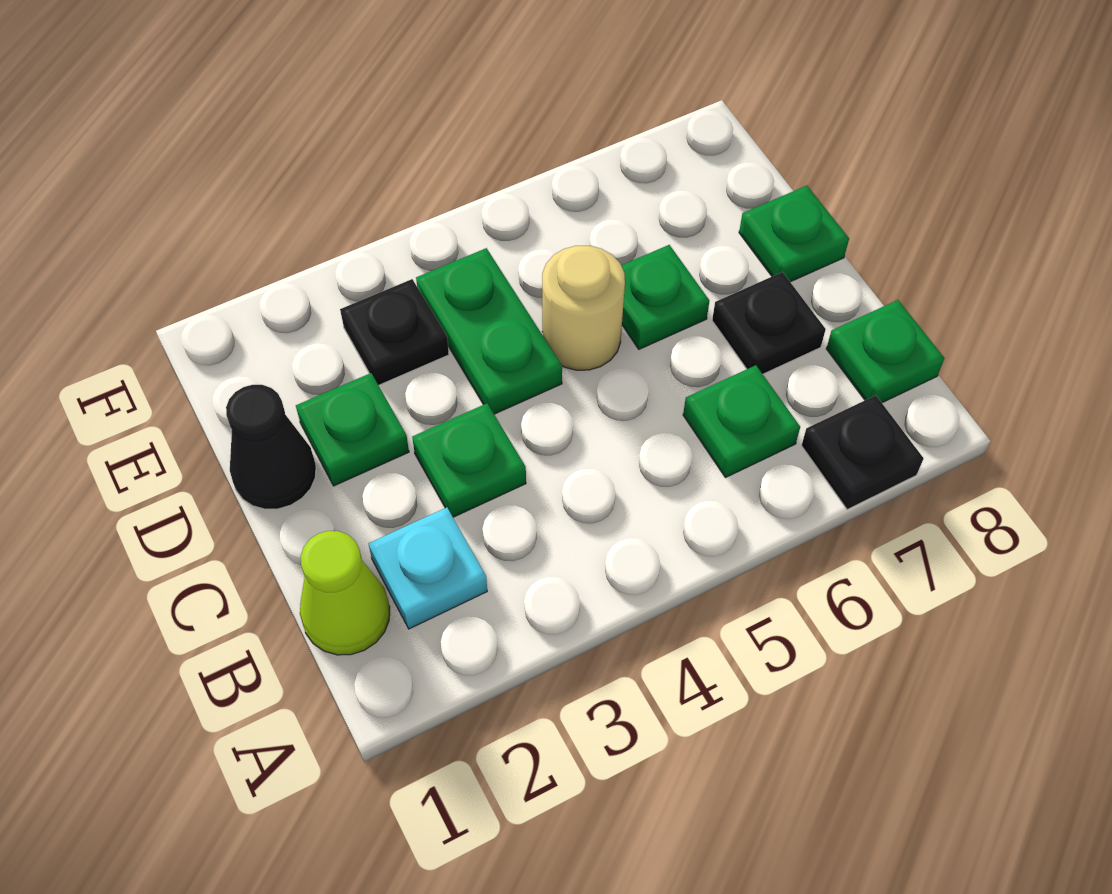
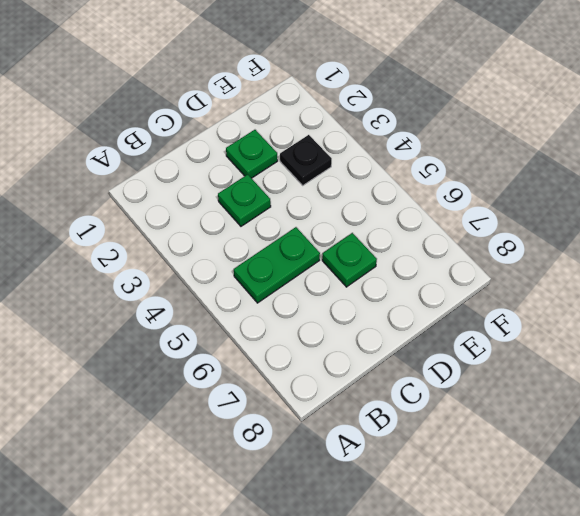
green 1x2 plate [234,227,320,303] -> green 1x2 plate moved to [416,248,562,414]
none -> black 1x1 plate [802,395,924,509]
none -> lime 1x1 cone [300,531,390,655]
none -> cyan 1x1 plate [368,507,487,629]

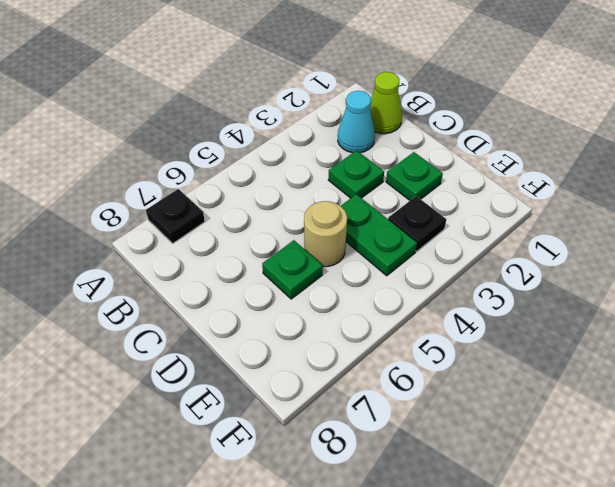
cyan 1x1 cone [338,91,375,153] -> cyan 1x1 plate [368,507,487,629]
none -> green 1x1 plate [683,365,800,477]
none -> green 1x1 plate [826,300,944,403]
none -> black 1x1 plate [712,272,826,374]

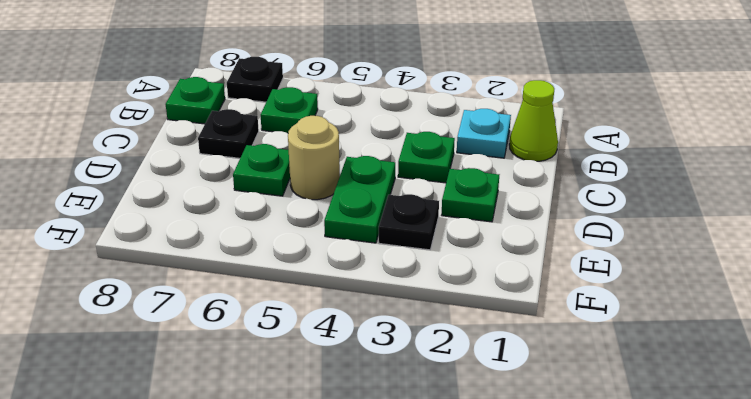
none -> black 1x1 cone [226,385,316,509]
none -> green 1x1 plate [739,186,849,282]

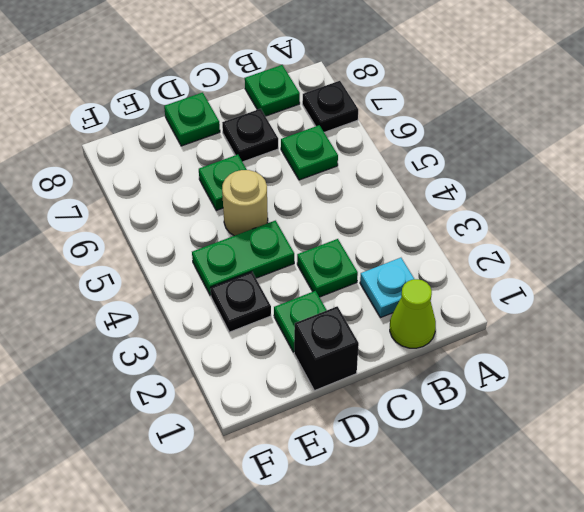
black 1x1 brick [294,306,359,391] -> black 1x1 cone [226,385,316,509]

